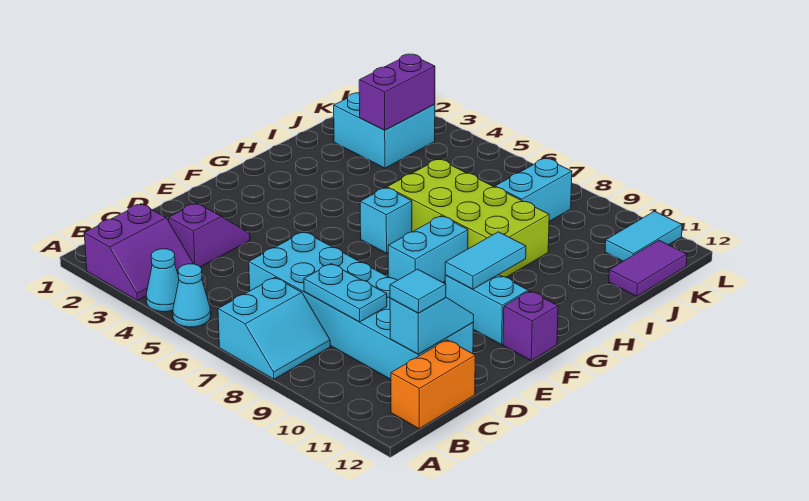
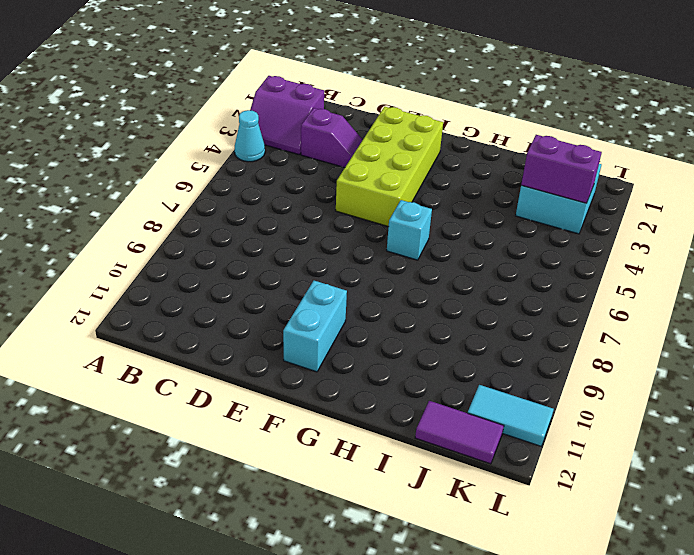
lime 2x4 brick [336,107,443,227] -> lime 2x4 brick moved to [387,159,549,277]
none -> cyan 1x1 cone [173,264,211,327]
none -> cyan 2x2 slope [218,278,330,379]
none -> orange 1x2 brick [391,340,475,429]

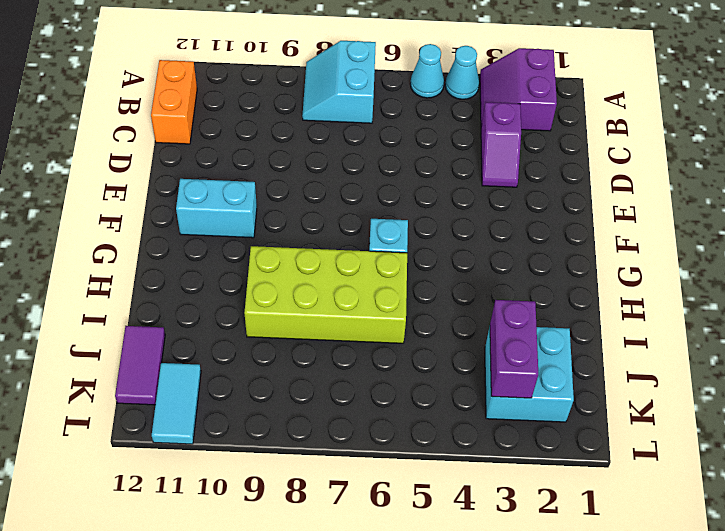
none -> cyan 2x6 brick [249,232,473,379]
none -> cyan 1x2 brick [388,216,468,282]
none -> purple 1x1 brick [503,291,558,361]

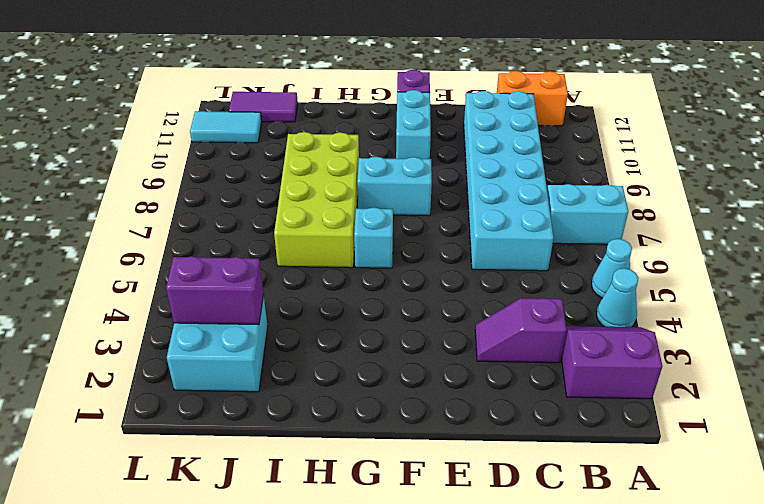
none -> cyan 1x2 brick [495,158,572,221]
none -> cyan 1x2 plate [304,264,387,322]
none -> cyan 1x2 slope [390,298,474,354]

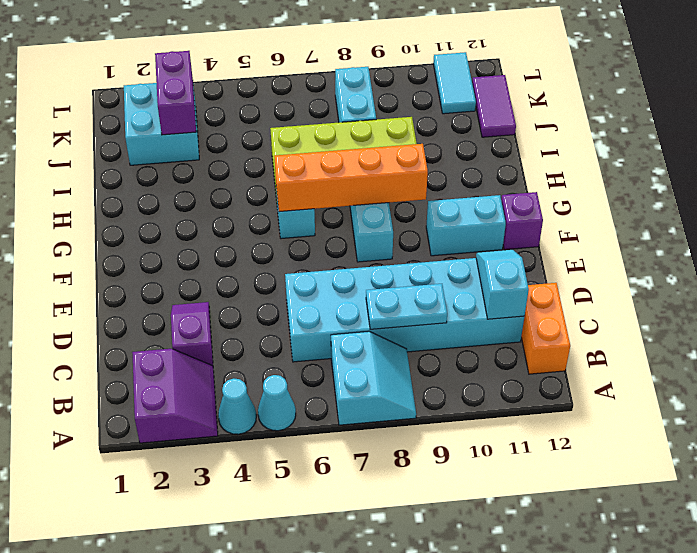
orange 1x4 brick [274,144,428,212] -> none
none -> cyan 1x2 tile [445,232,526,289]
none -> cyan 1x1 tile [390,269,446,313]

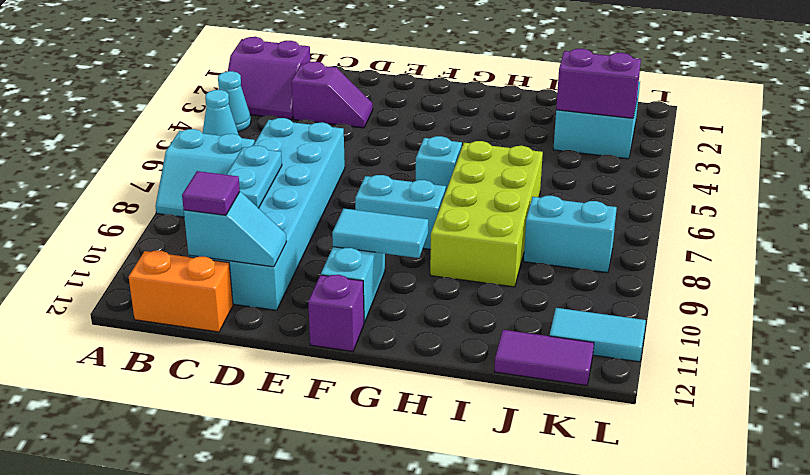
purple 1x1 tile [182,171,240,215] -> cyan 1x1 tile [390,269,446,313]

